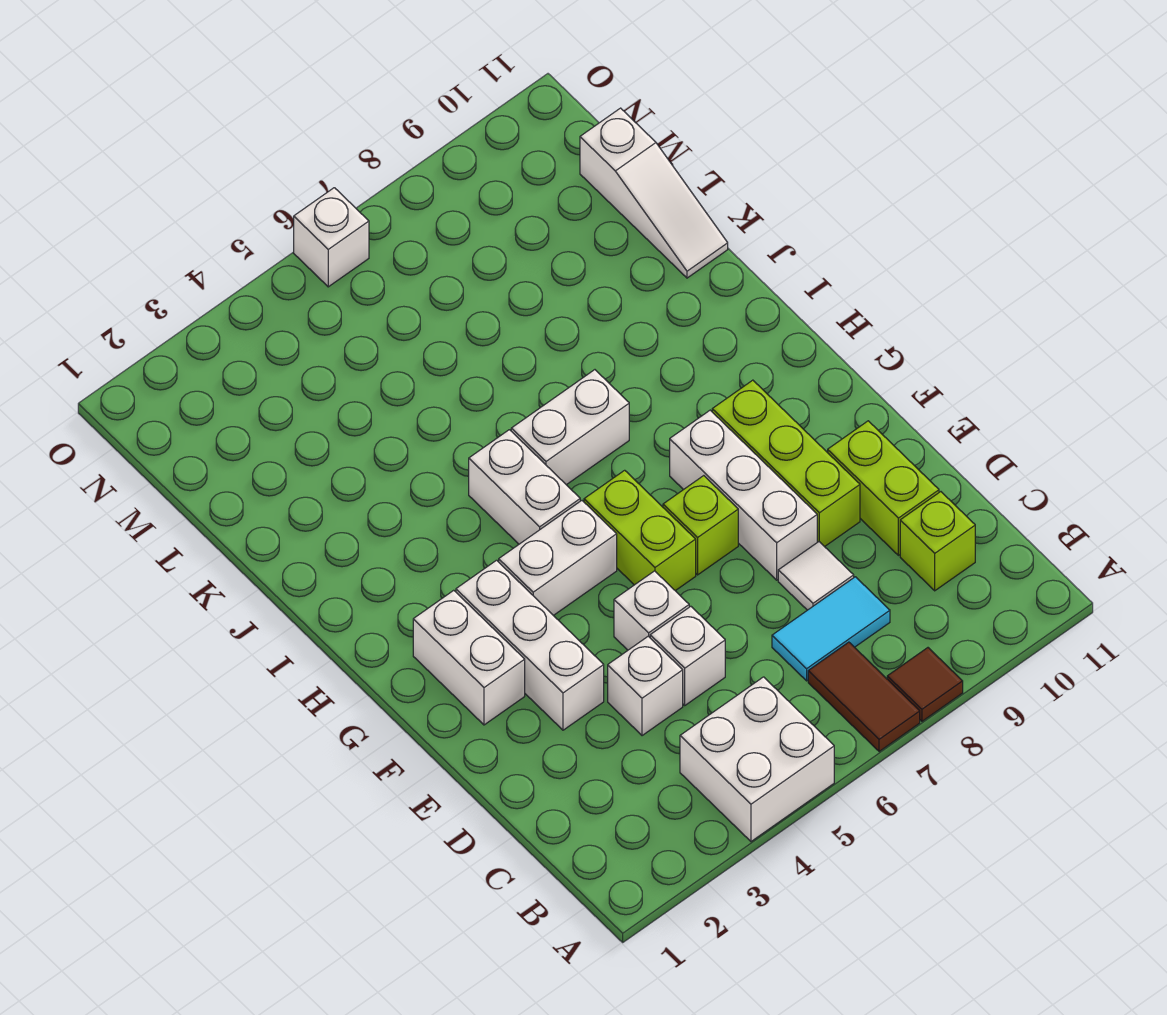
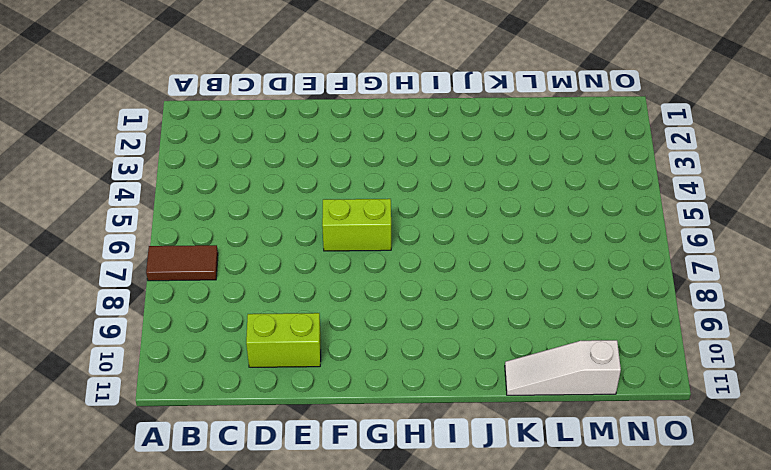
none -> white 2x2 brick [680,677,834,841]
none -> brown 1x1 tile [887,648,963,721]
none -> cyan 1x2 tile [772,577,890,681]

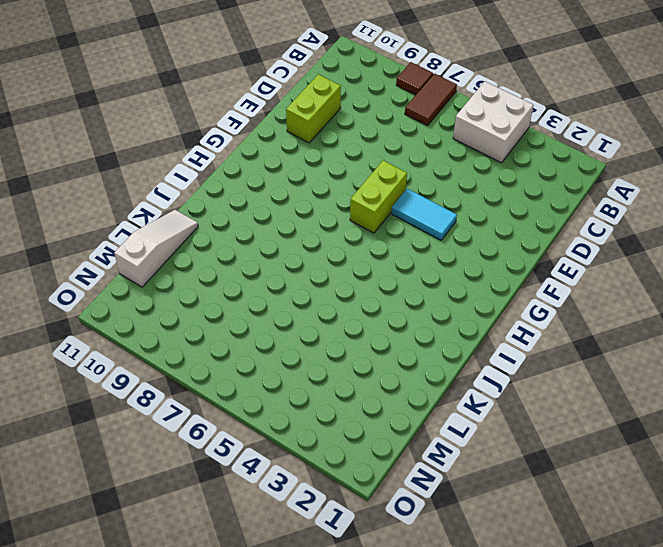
cyan 1x2 tile [391,189,457,240] -> cyan 1x2 tile moved to [772,577,890,681]
none -> lime 1x1 brick [900,492,975,591]
none -> white 1x1 brick [608,636,683,736]
none -> white 1x1 brick [650,606,725,705]

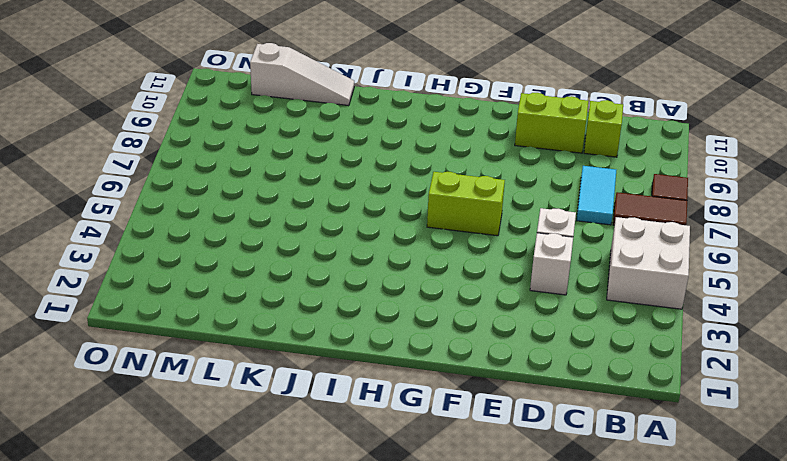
none -> white 1x1 tile [778,542,854,610]
none -> white 1x3 brick [456,560,604,730]
none -> white 1x1 brick [614,571,689,650]

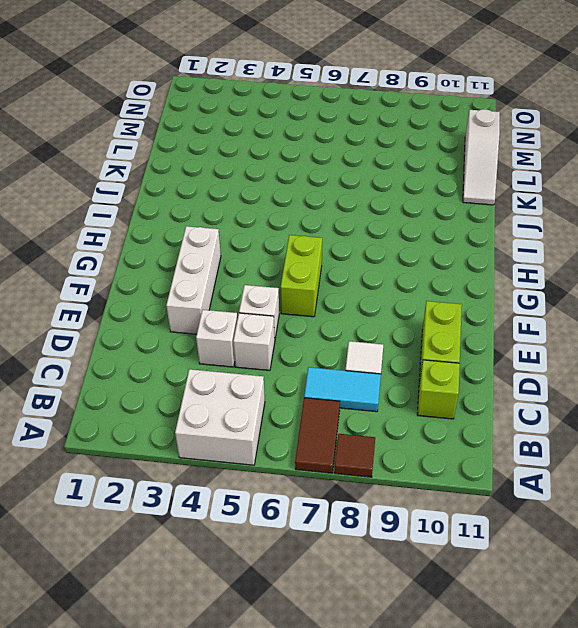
none -> white 1x3 brick [670,410,817,580]
none -> lime 1x3 brick [712,380,860,547]
none -> white 1x2 brick [413,590,525,725]

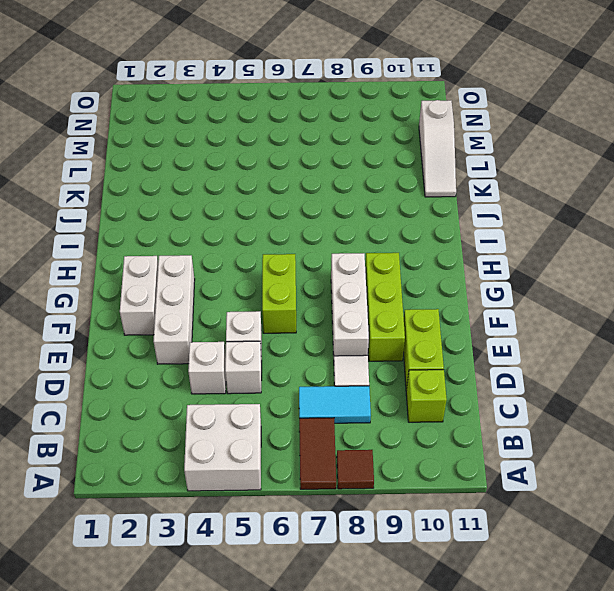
none -> lime 1x1 brick [663,476,738,575]
none -> white 1x2 brick [499,501,617,616]
none -> white 1x2 brick [469,430,580,544]

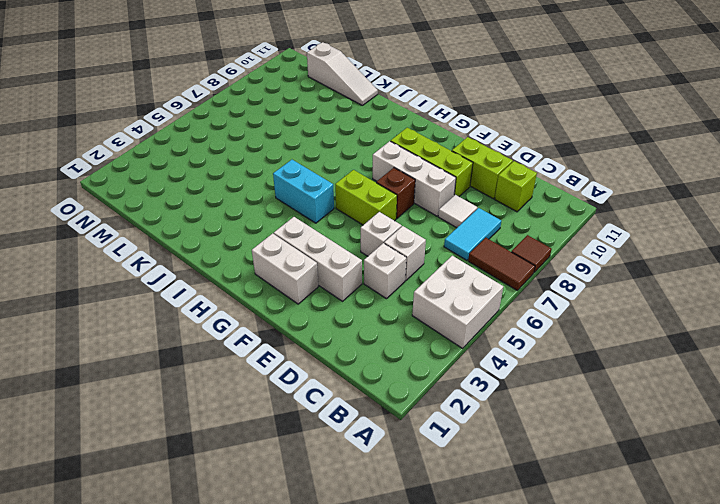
brown 1x1 brick [376,168,415,219] -> lime 1x1 brick [663,476,738,575]
cyan 1x2 brick [273,160,334,223] -> white 1x2 brick [469,430,580,544]
none -> white 1x2 brick [499,501,617,616]
none -> white 1x2 brick [511,370,629,485]
none -> white 1x1 brick [294,188,369,287]

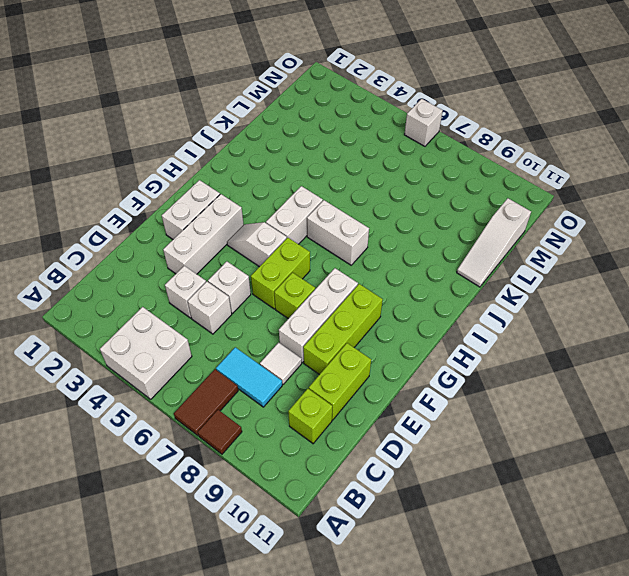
white 1x2 slope [227,222,287,267] -> white 1x2 brick [499,501,617,616]

